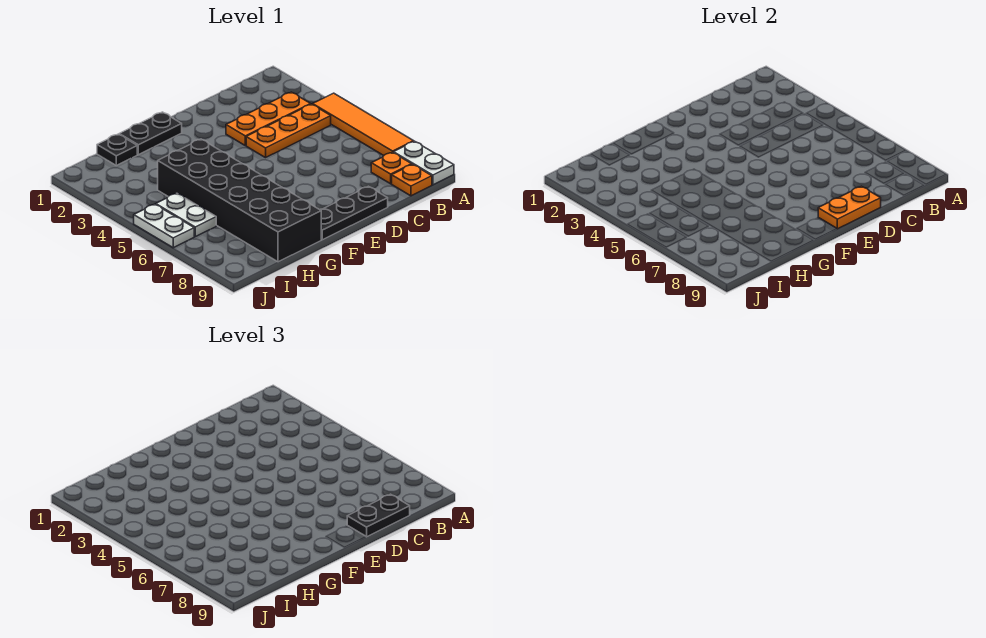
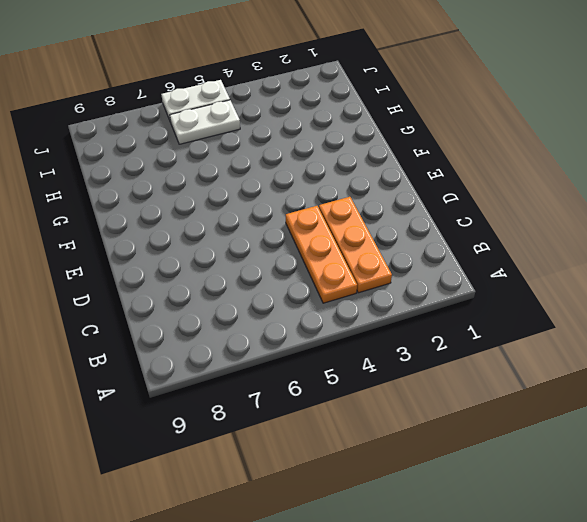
none -> orange 1x4 tile [313,93,414,156]
none -> white 1x2 plate [394,141,454,185]
none -> orange 1x1 plate [371,152,412,184]

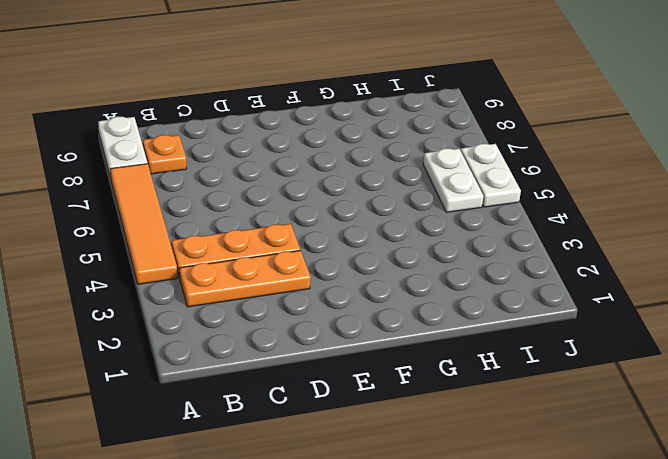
none -> orange 1x1 plate [392,164,432,196]
none -> black 1x3 plate [320,186,388,240]
none -> black 1x2 plate [119,112,182,155]

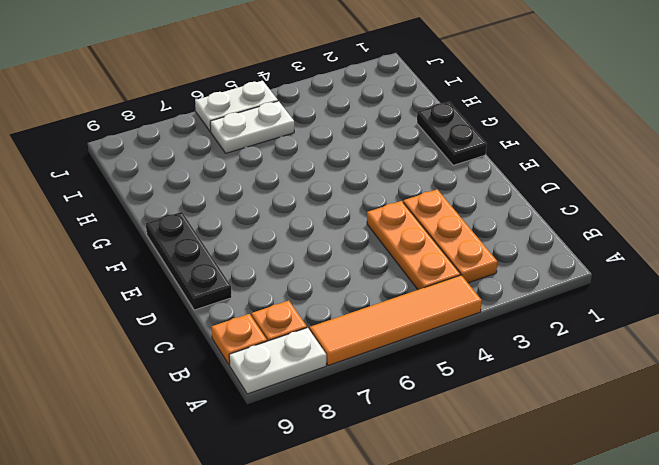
none -> black 2x6 brick [158,139,321,262]
none -> black 1x1 plate [97,134,137,165]
none -> orange 1x2 plate [818,186,881,229]

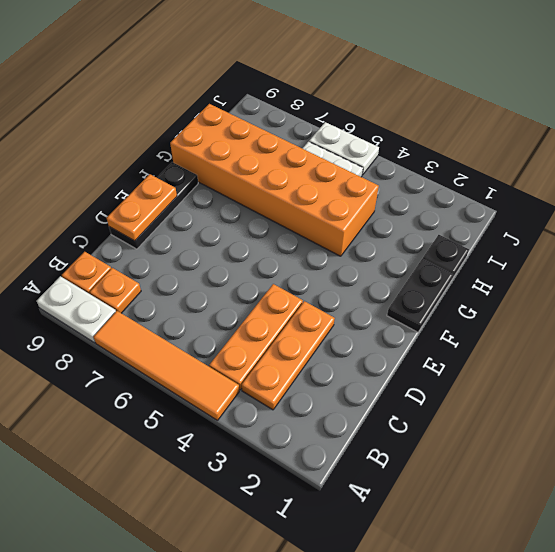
orange 2x6 brick [170,104,379,256] -> black 2x6 brick [158,139,321,262]
none -> black 1x2 plate [347,494,410,537]

